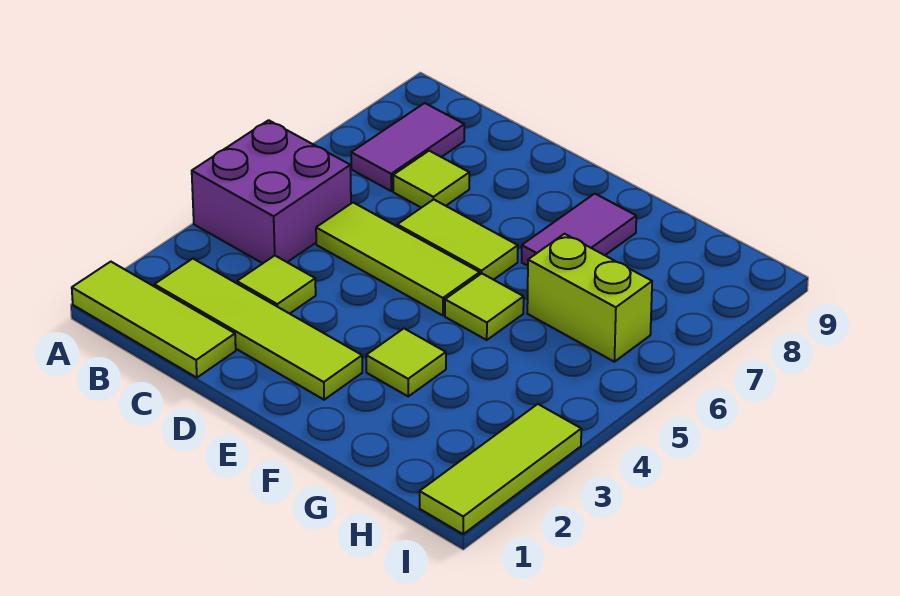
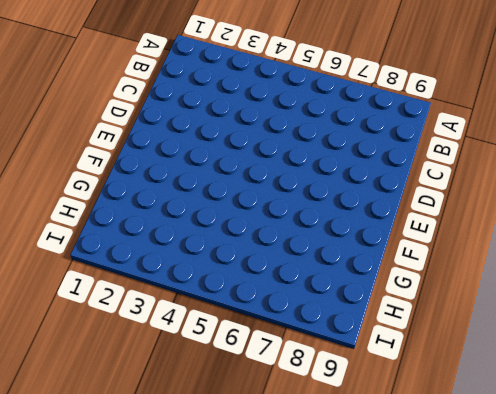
none -> lime 1x3 tile [72,262,236,378]
none -> purple 2x2 brick [192,120,351,263]
none -> lime 1x4 tile [154,259,362,400]

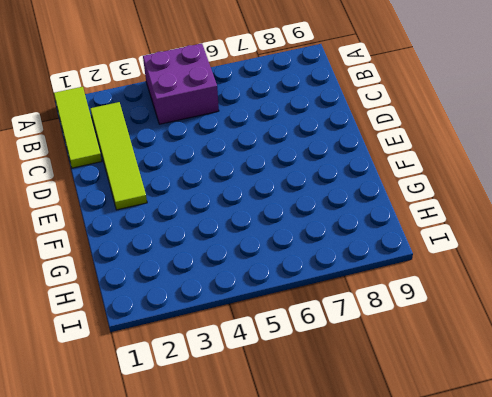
none -> purple 1x2 tile [351,103,464,191]
none -> lime 1x1 tile [237,256,316,314]
none -> lime 1x3 tile [316,203,480,315]

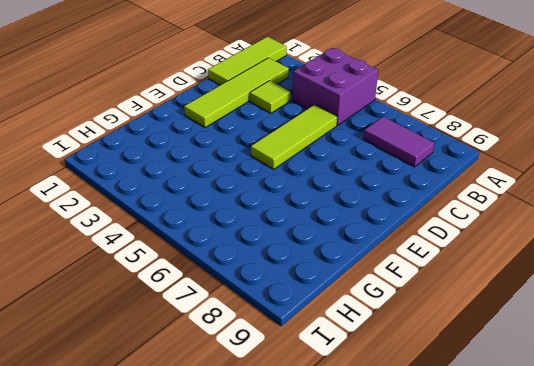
none -> lime 1x1 tile [393,151,469,208]
none -> lime 1x2 tile [397,199,518,280]
none -> lime 1x1 tile [366,329,446,396]

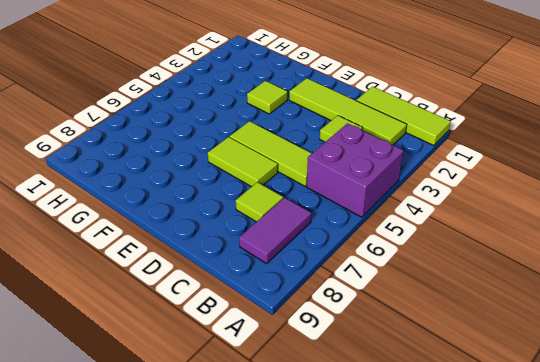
none -> lime 1x1 tile [445,273,524,340]
none -> purple 1x2 tile [522,194,636,266]
none -> lime 1x2 brick [527,234,652,362]

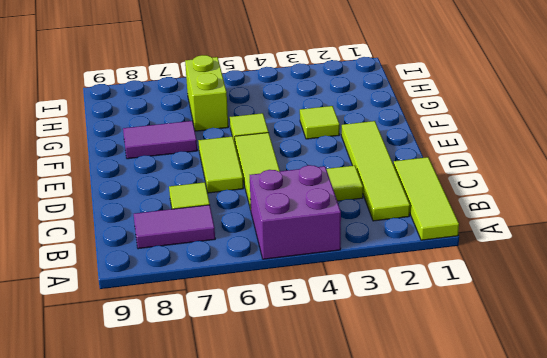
none -> lime 1x3 tile [420,404,581,534]

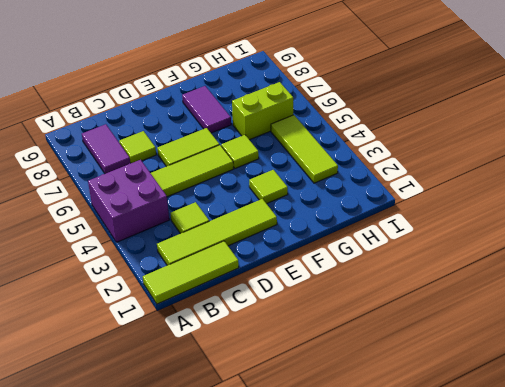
lime 1x3 tile [271,115,338,183] -> lime 1x3 tile moved to [420,404,581,534]

